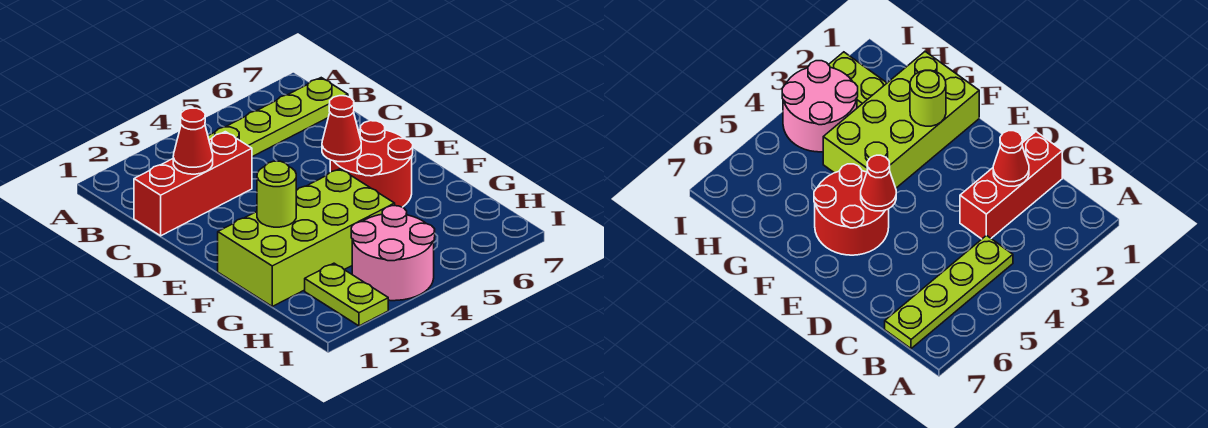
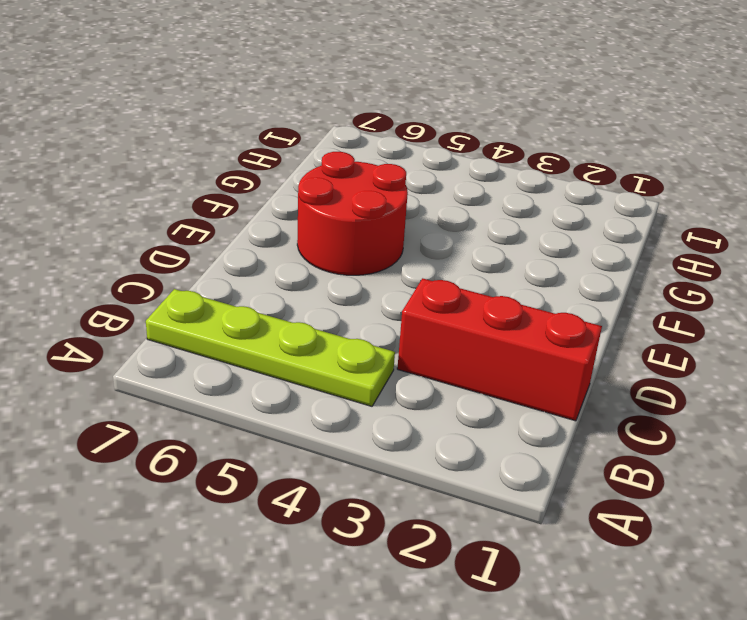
none -> lime 2x4 brick [218,169,395,306]
none -> lime 1x2 plate [305,263,388,326]

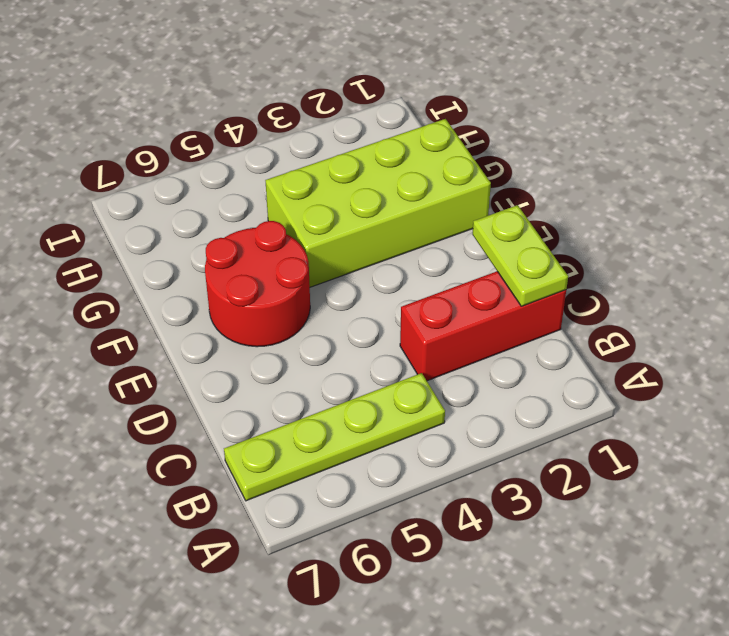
lime 1x2 plate [472,205,568,306] -> lime 1x2 plate moved to [305,263,388,326]
none -> pink 2x2 round brick [351,206,435,301]
none -> red 1x1 cone [173,108,213,174]

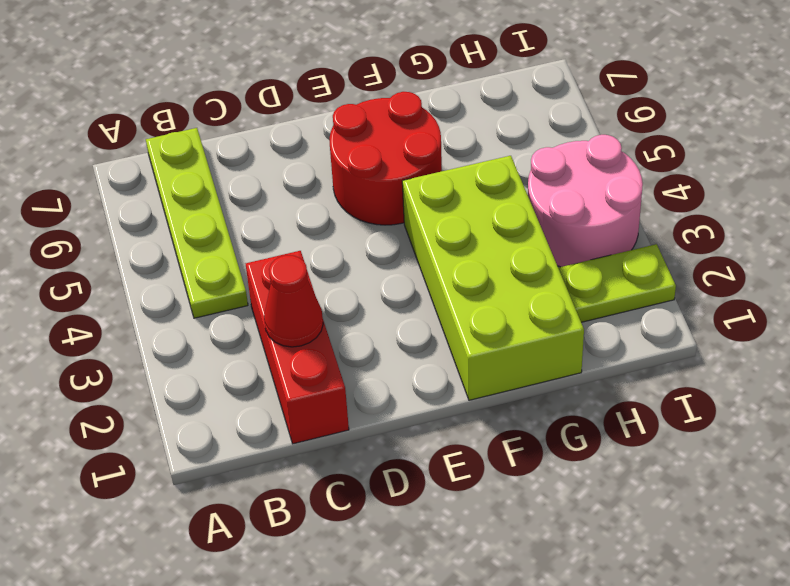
none -> red 1x1 cone [322,96,361,162]
none -> lime 1x1 round brick [257,161,296,227]

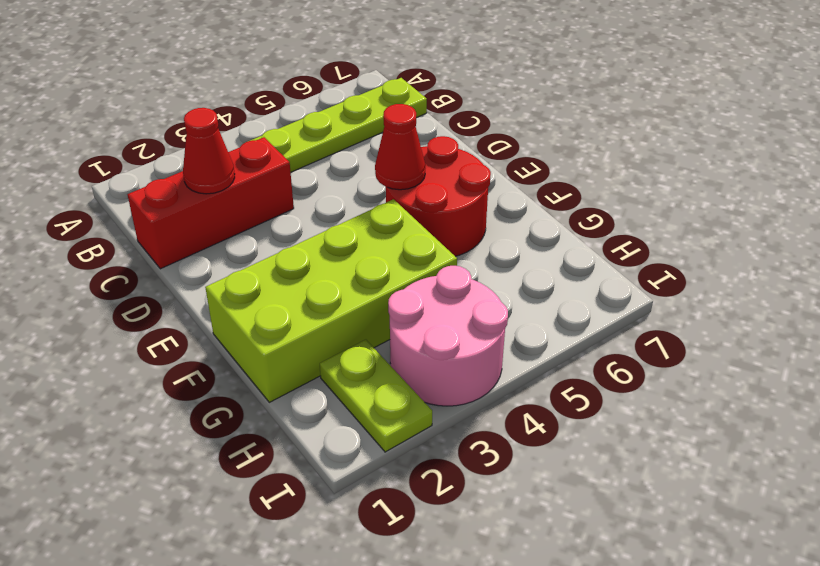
none -> lime 1x1 round brick [257,161,296,227]

